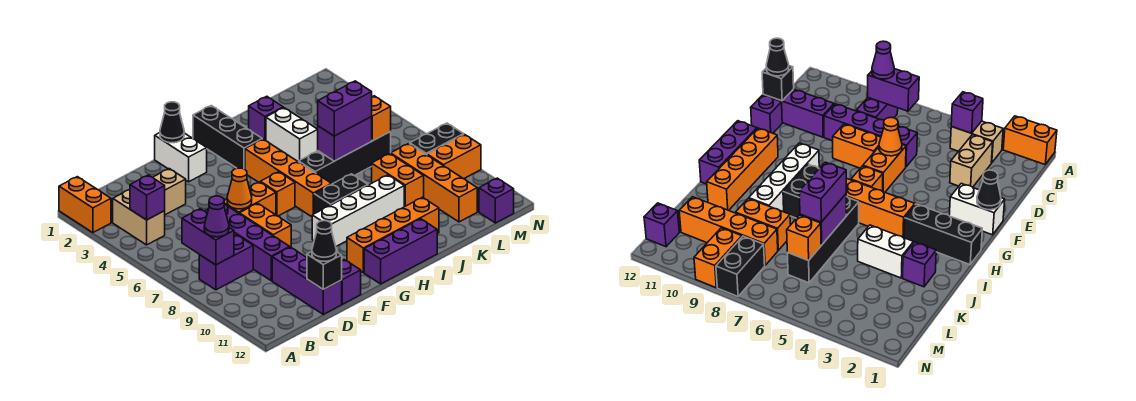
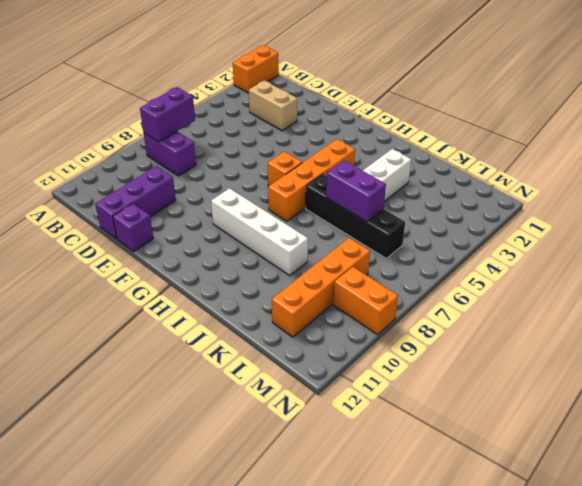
none -> tan 1x2 brick [113,190,165,245]
none -> purple 1x4 brick [205,204,290,281]
none -> orange 1x2 brick [224,182,276,215]
none -> orange 1x2 brick [239,203,291,247]

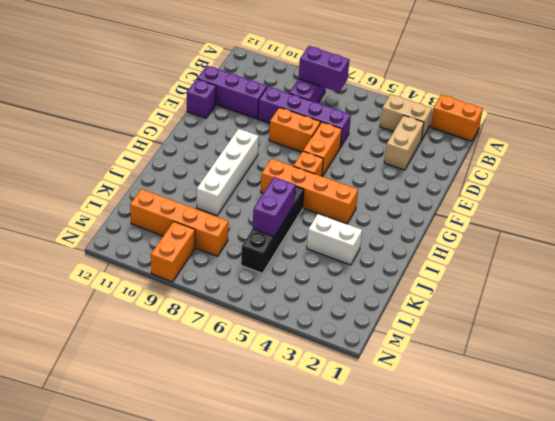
none -> white 1x2 brick [155,133,207,182]
none -> orange 1x4 brick [347,197,439,273]
none -> purple 1x3 brick [364,219,437,284]
none -> black 1x3 brick [193,106,262,169]

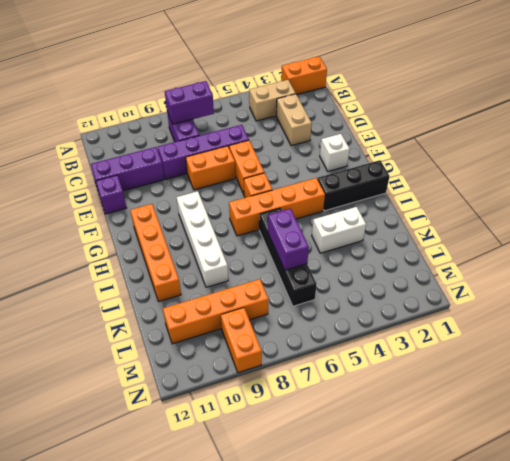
white 1x1 brick [320,134,350,171] -> white 1x2 brick [155,133,207,182]
none -> purple 1x3 brick [364,219,437,284]
none -> black 1x2 brick [314,174,368,214]
none -> purple 1x1 brick [249,96,283,141]
none -> orange 1x2 brick [372,154,424,207]

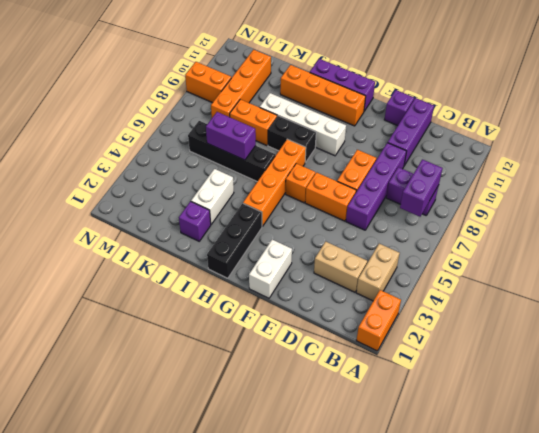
orange 1x2 brick [230,99,277,145] -> orange 1x2 brick turned to [372,154,424,207]
none -> black 1x2 brick [410,123,464,155]
none -> purple 1x1 brick [479,178,514,223]
none -> purple 1x1 brick [130,175,165,220]
none -> black 1x1 brick [307,252,342,289]

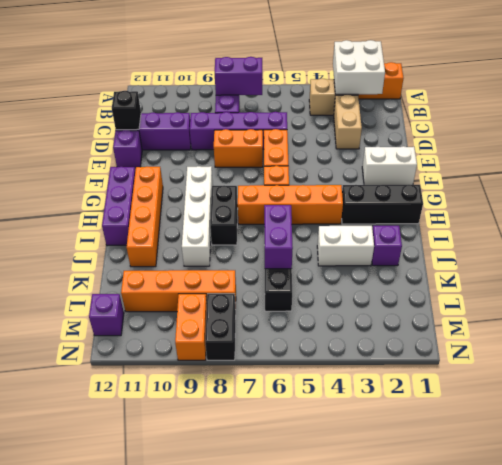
white 2x2 brick [333,40,385,94] -> none
none -> orange 1x2 brick [372,154,424,207]
none -> purple 1x1 brick [130,175,165,220]
none -> orange 1x1 cone [227,168,252,209]
none -> black 1x1 cone [160,102,184,143]

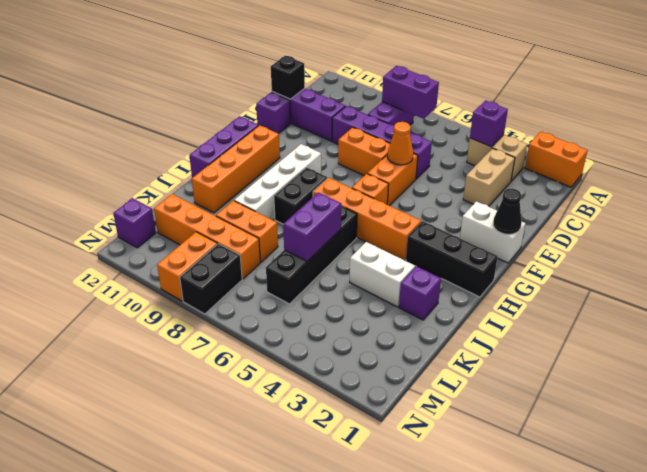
none -> orange 1x1 brick [371,96,391,141]
none -> purple 1x1 cone [204,196,229,237]
none -> black 1x1 cone [312,221,336,261]
none -> purple 1x2 brick [318,81,372,136]

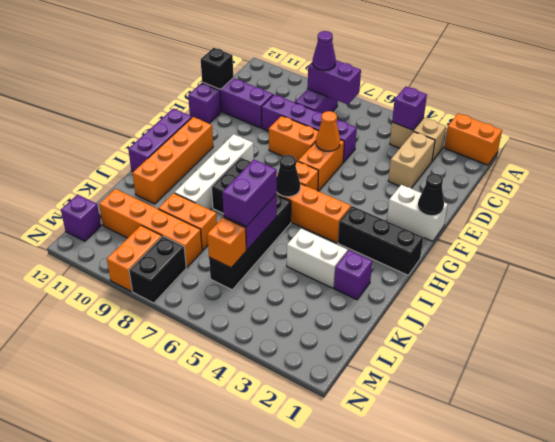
black 1x1 cone [277,155,300,197] -> black 1x1 cone moved to [312,221,336,261]

